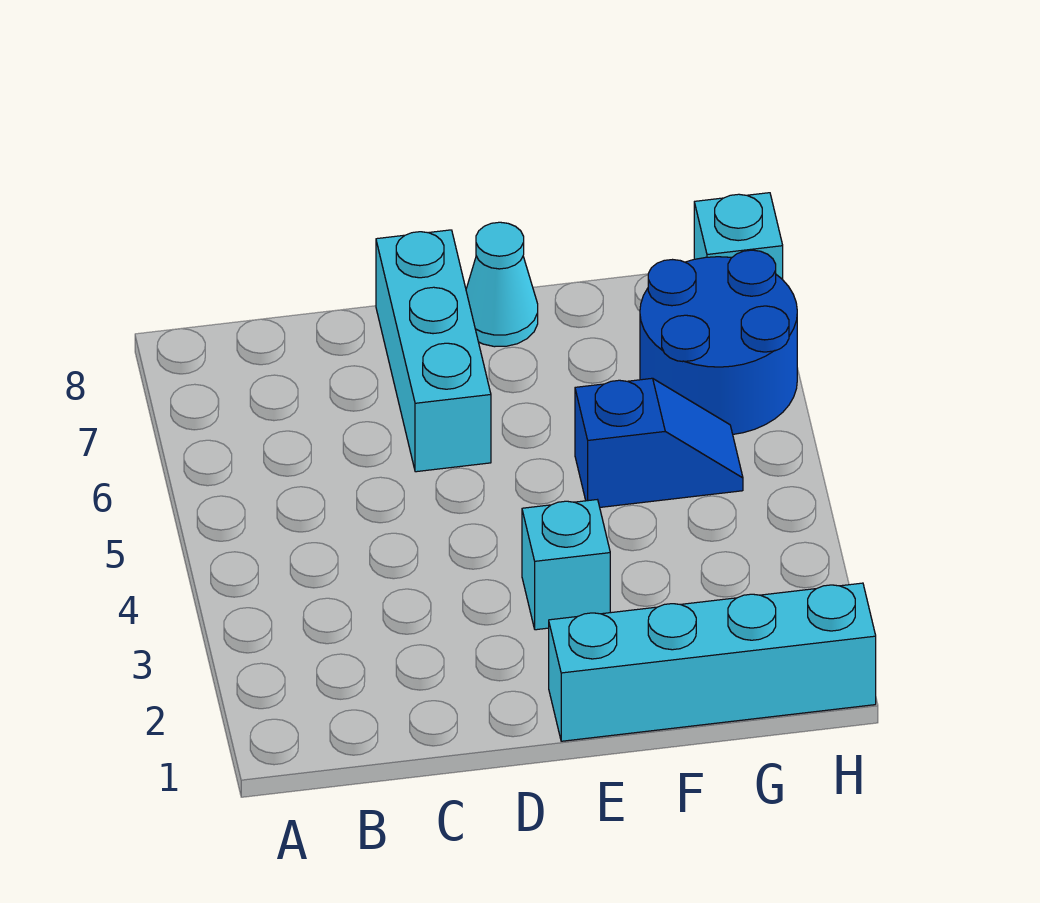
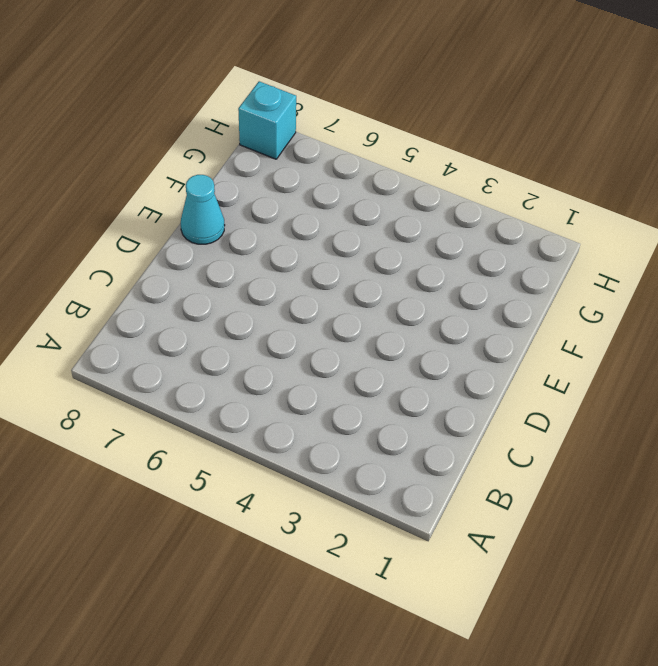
none -> cyan 1x3 brick [376,230,491,472]
none -> cyan 1x4 brick [549,583,876,741]

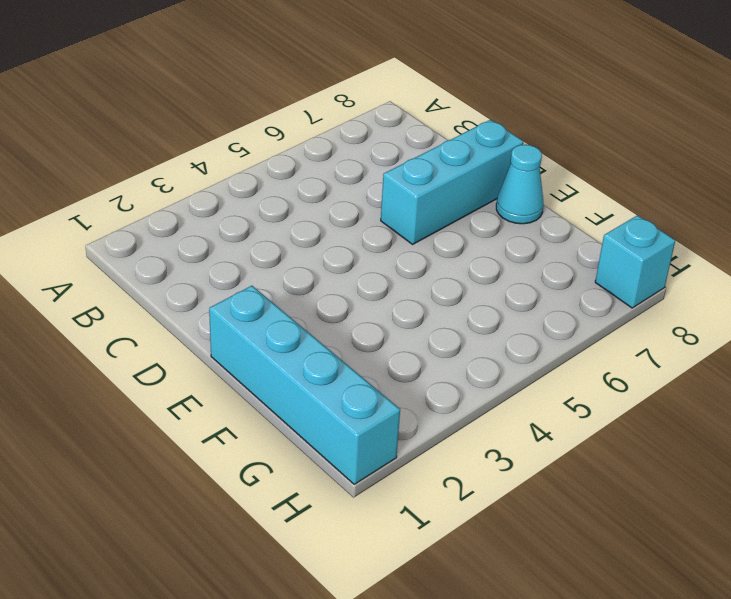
none -> cyan 1x1 brick [522,500,610,630]
none -> blue 1x2 slope [575,378,743,507]

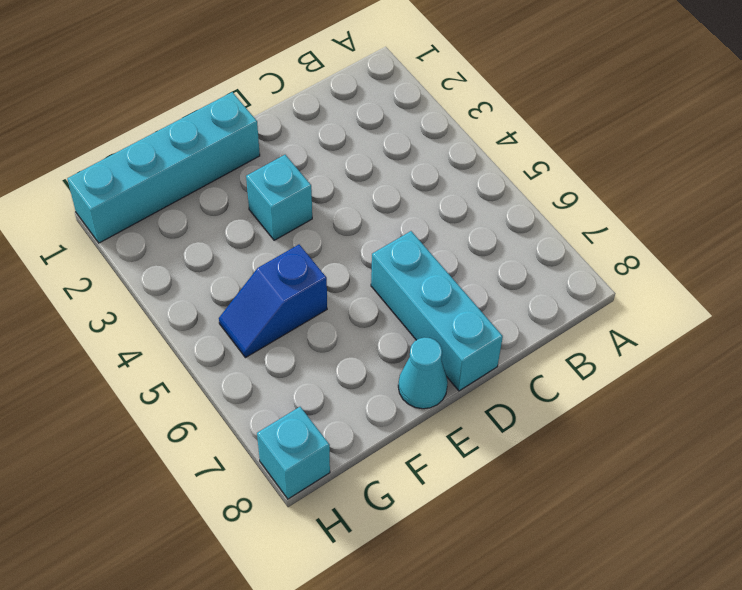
none -> blue 2x2 round brick [640,250,797,434]

